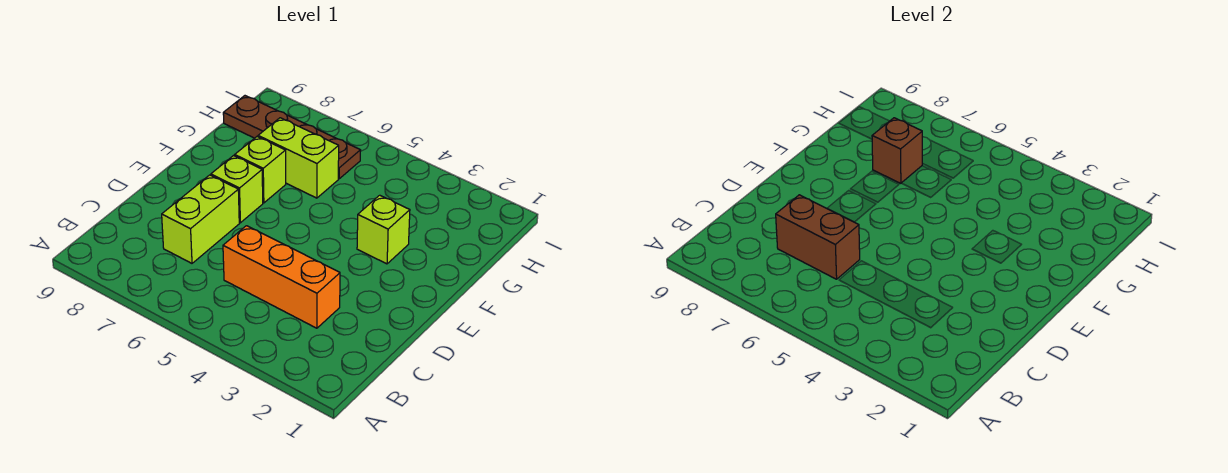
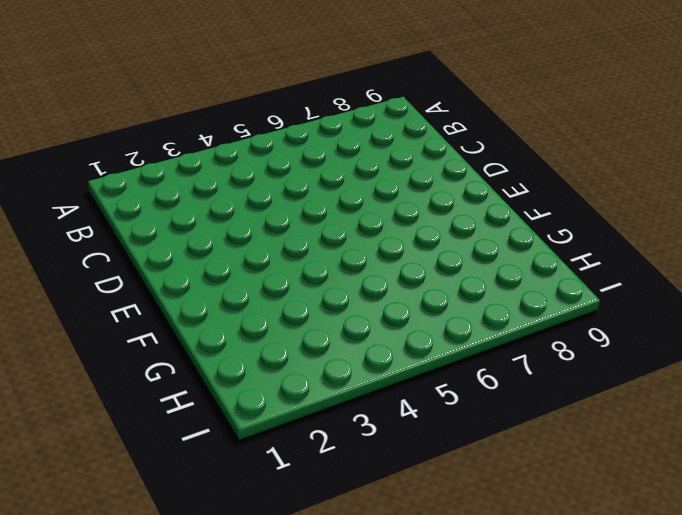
none -> orange 1x3 brick [223,226,340,328]
none -> lime 1x2 brick [162,175,239,263]

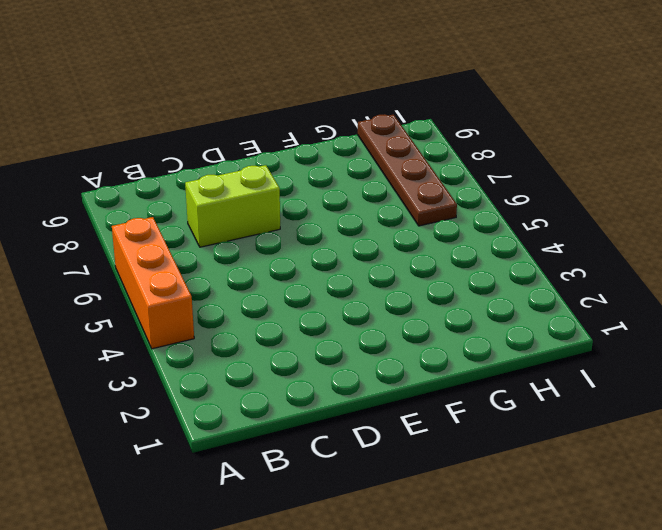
orange 1x3 brick [112,217,194,349] -> orange 1x3 brick moved to [223,226,340,328]
none -> lime 1x1 brick [211,156,263,223]
none -> lime 1x1 brick [357,195,410,264]

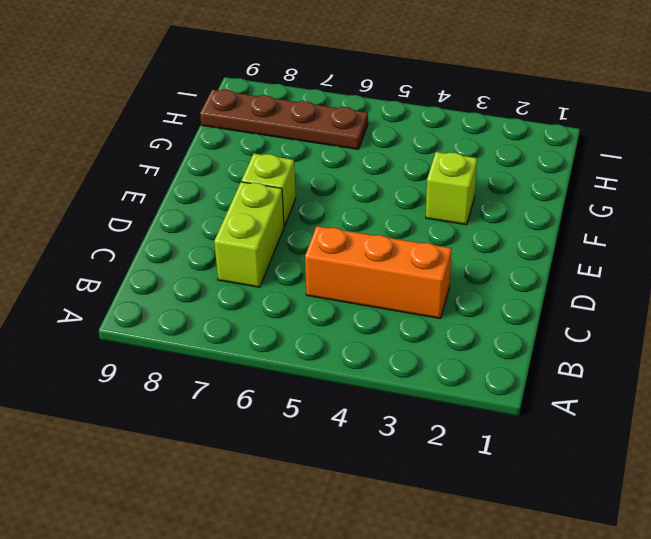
none -> lime 1x1 brick [235,137,286,203]
none -> lime 1x2 brick [258,118,339,198]

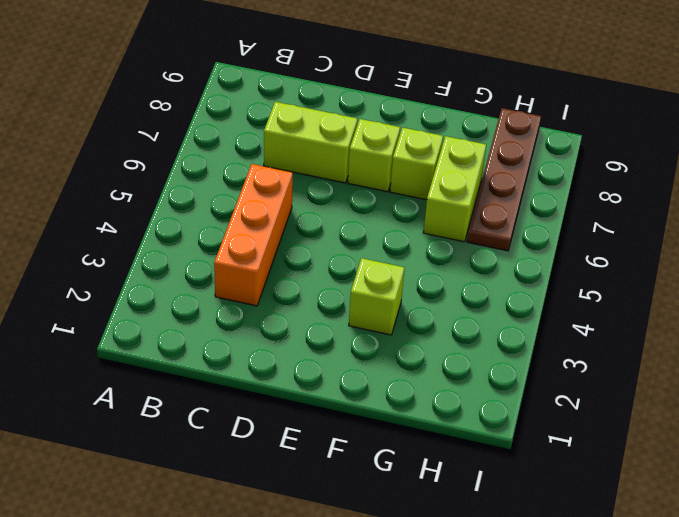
none -> brown 1x2 brick [776,195,860,279]
none -> brown 1x1 brick [872,118,922,183]

